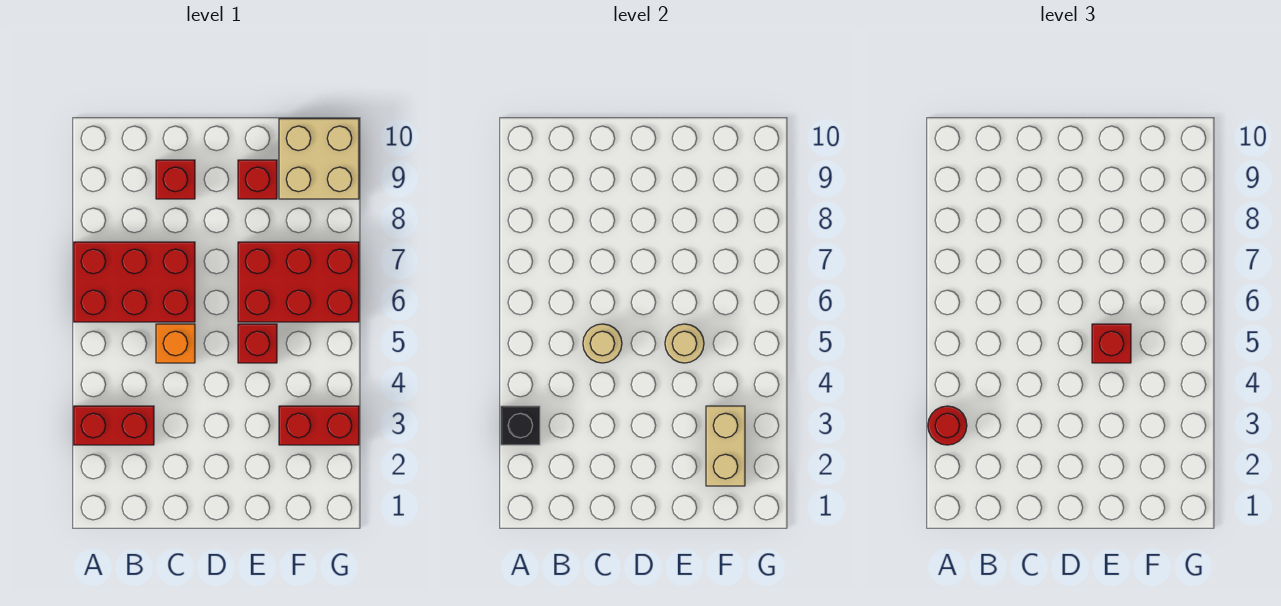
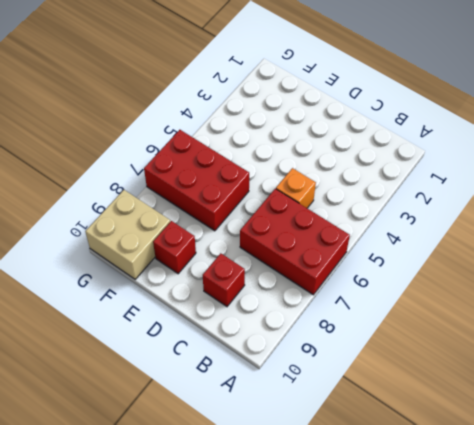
none -> red 1x2 brick [74,406,154,445]
none -> red 1x1 brick [238,324,277,363]
none -> red 1x2 brick [279,406,359,445]

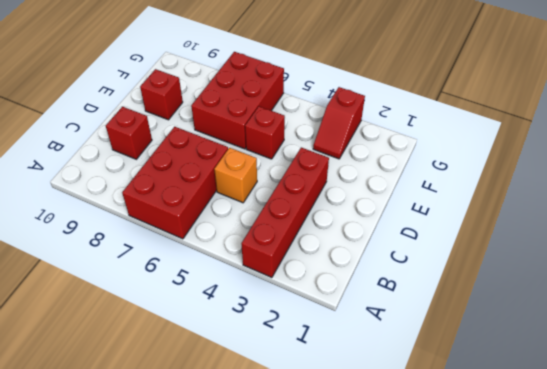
red 1x4 brick [241,147,329,278] -> red 1x2 brick [74,406,154,445]
red 1x2 slope [313,87,365,159] -> red 1x2 brick [279,406,359,445]
none -> tan 2x2 brick [279,119,359,199]
none -> black 1x1 brick [501,406,540,445]
none -> tan 1x1 round brick [583,324,622,363]

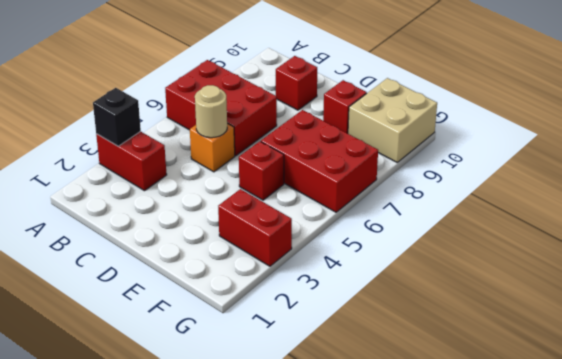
none -> tan 1x1 round brick [665,324,704,363]
none -> tan 1x2 brick [706,406,745,486]
none -> red 1x1 round brick [928,406,967,445]

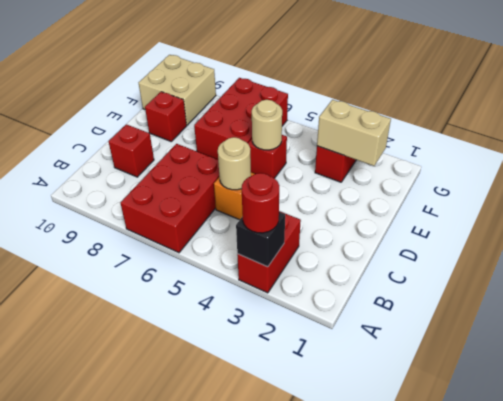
none -> red 1x1 brick [1092,324,1131,363]

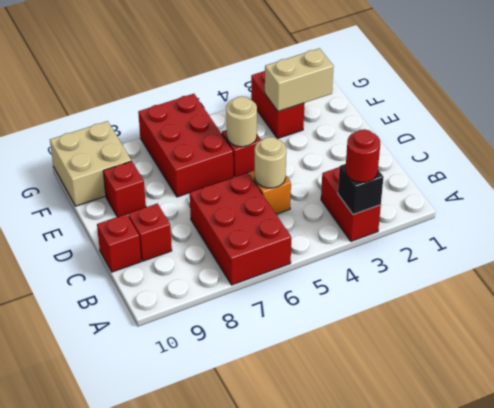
red 1x1 brick [97,214,141,272] -> red 1x1 brick moved to [1092,324,1131,363]

